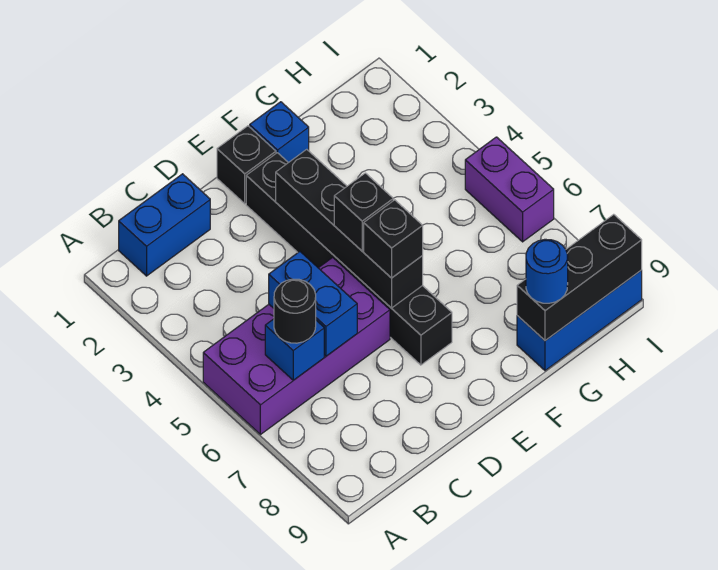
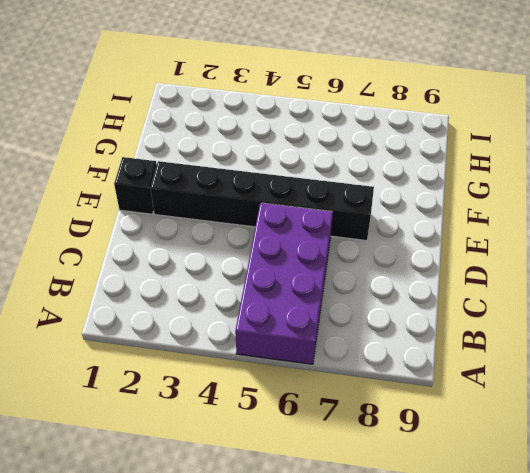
none -> blue 1x2 brick [119,174,210,276]
none -> blue 1x1 brick [250,102,309,163]
none -> blue 1x3 brick [517,270,642,371]

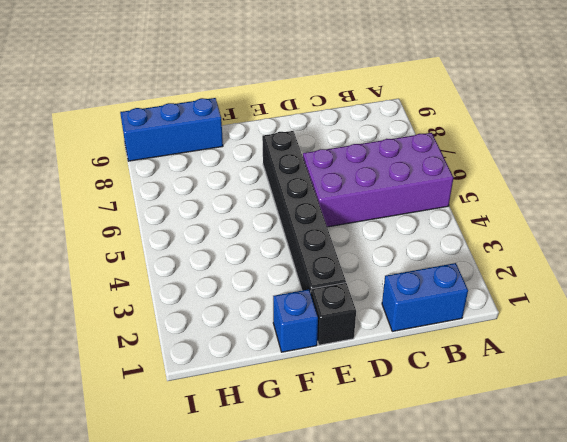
none -> purple 1x2 brick [465,137,554,242]
none -> blue 1x1 brick [265,319,324,380]
none -> blue 1x2 brick [269,251,357,356]

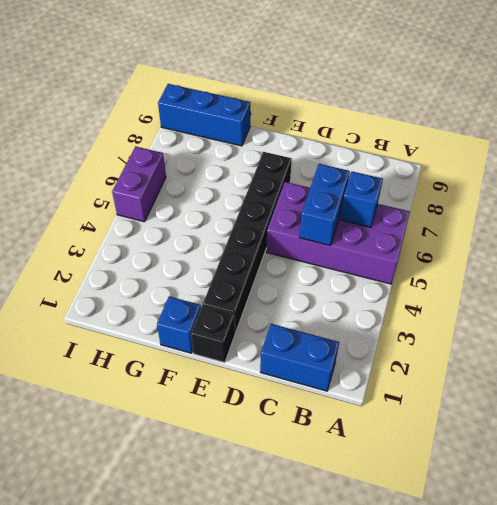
none -> black 1x4 brick [276,149,423,308]
none -> black 1x3 brick [517,214,642,341]
none -> black 1x1 round brick [274,279,316,343]

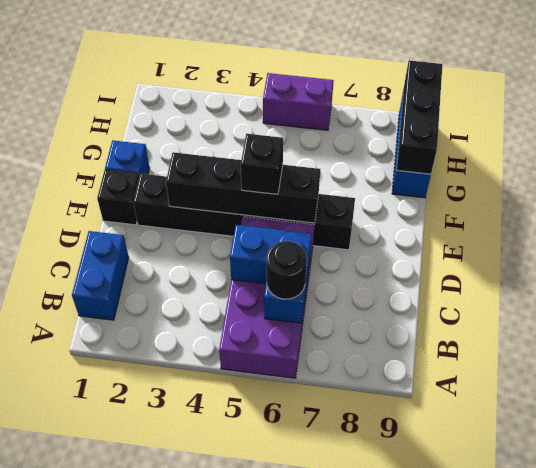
none -> black 1x1 brick [364,200,423,278]
none -> blue 1x1 round brick [526,239,568,303]

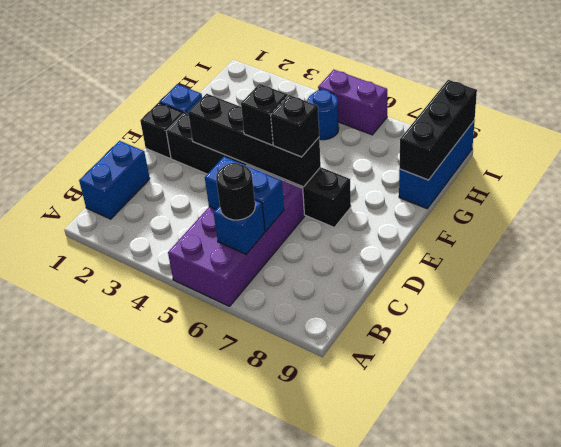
blue 1x1 round brick [307,90,339,140] -> blue 1x1 round brick moved to [526,239,568,303]

